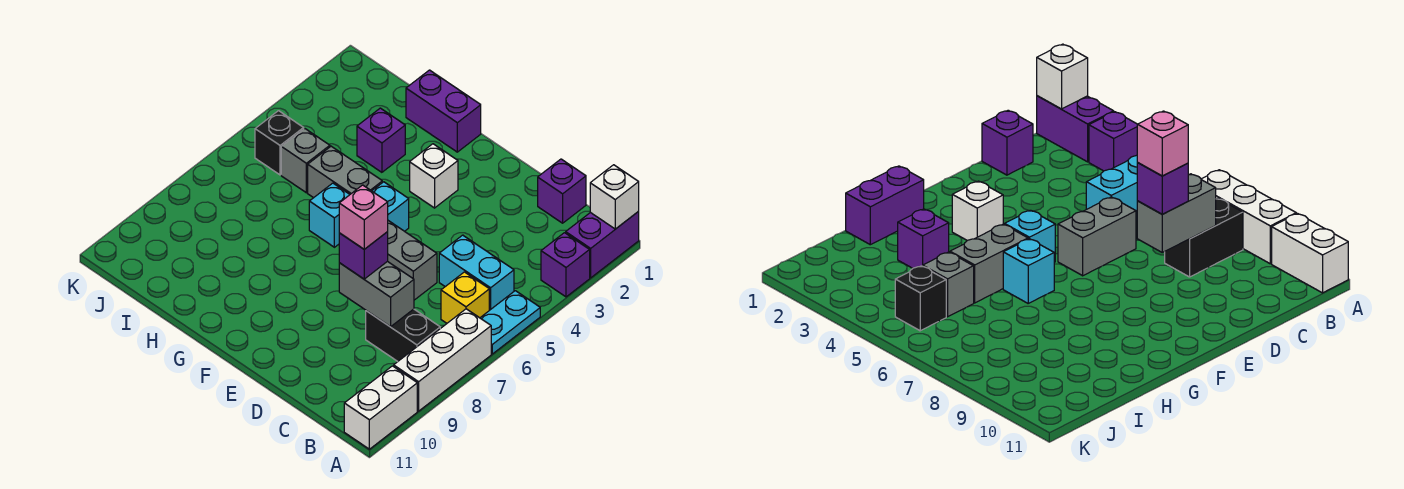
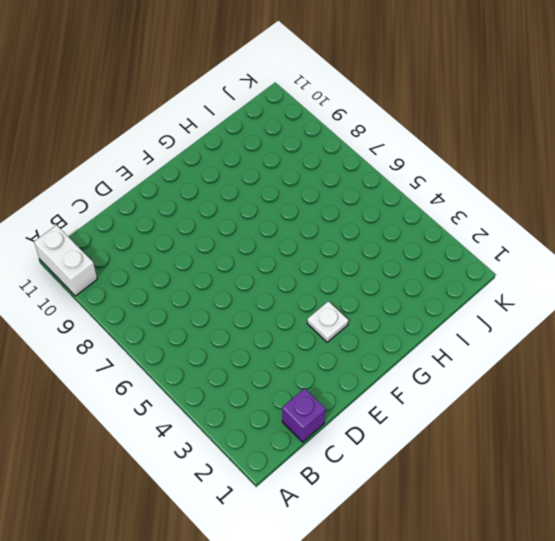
white 1x1 plate [307,301,348,342] -> white 1x1 brick [410,144,458,208]
none -> purple 1x2 brick [566,212,639,278]
none -> purple 1x1 brick [541,233,590,297]
none -> cyan 1x2 plate [480,291,540,354]

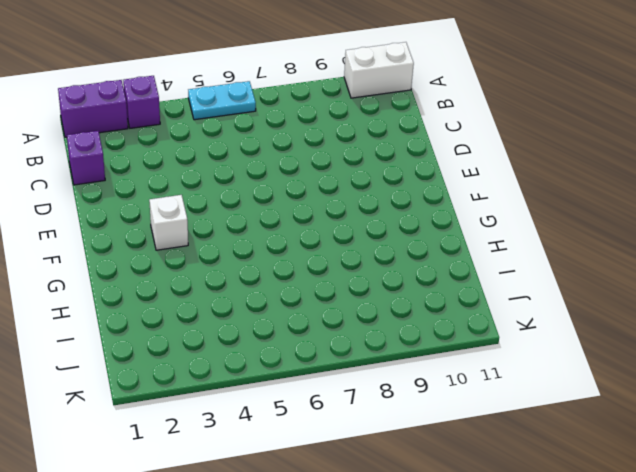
none -> white 1x3 brick [394,309,491,411]
none -> cyan 1x2 brick [439,235,514,310]
none -> yellow 1x1 brick [441,272,489,323]

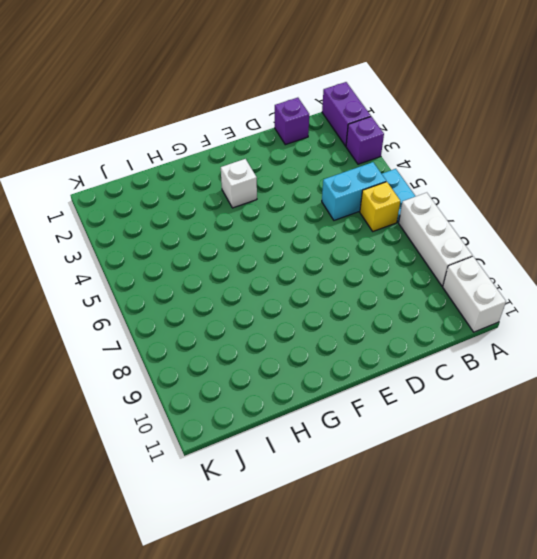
none -> black 1x2 brick [366,309,440,361]
none -> grey 1x2 brick [388,221,437,300]
none -> cyan 1x1 brick [372,182,409,231]

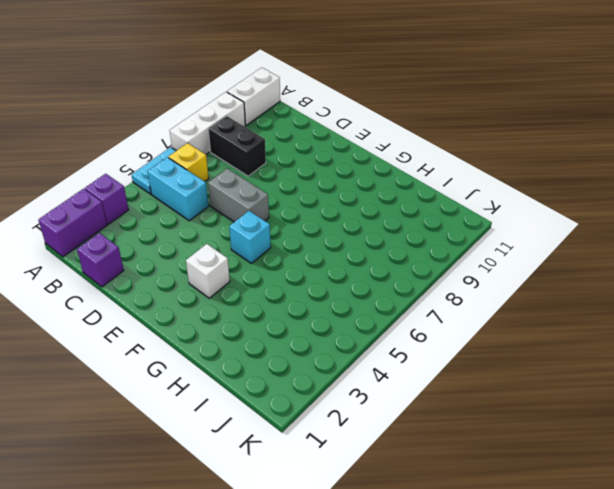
none -> purple 1x2 brick [406,70,481,152]
none -> grey 1x2 brick [308,146,382,198]
none -> cyan 1x1 brick [309,183,350,247]

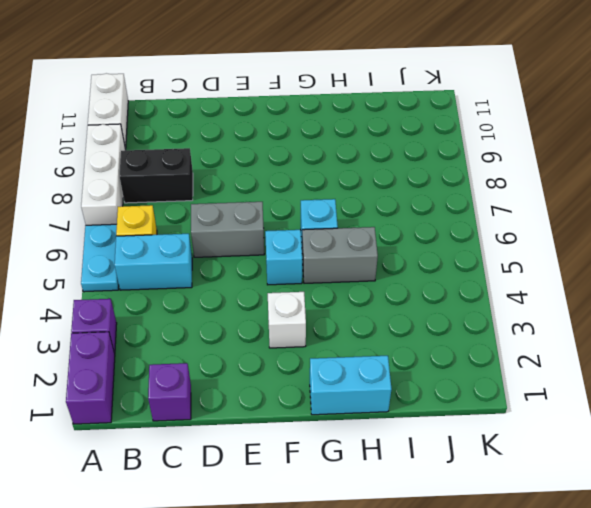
cyan 1x2 brick [310,356,391,415] -> purple 1x2 brick [406,70,481,152]
none -> purple 1x1 brick [357,108,405,172]
none -> grey 1x1 brick [281,129,330,193]
none -> black 1x1 brick [255,111,304,175]

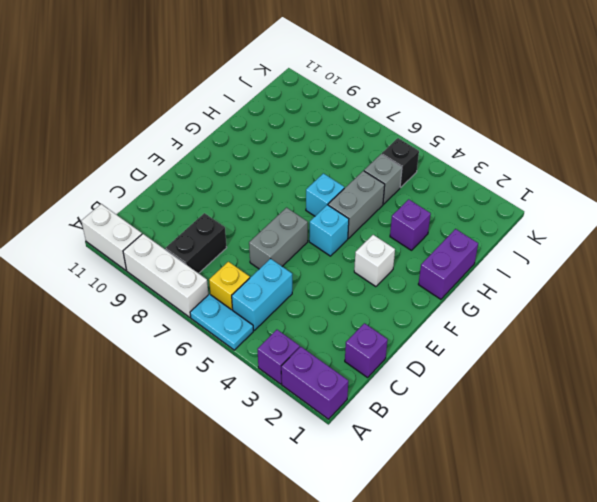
none -> white 1x1 brick [590,165,639,229]
none -> grey 1x2 brick [339,261,414,327]
none -> purple 1x1 brick [339,232,388,279]

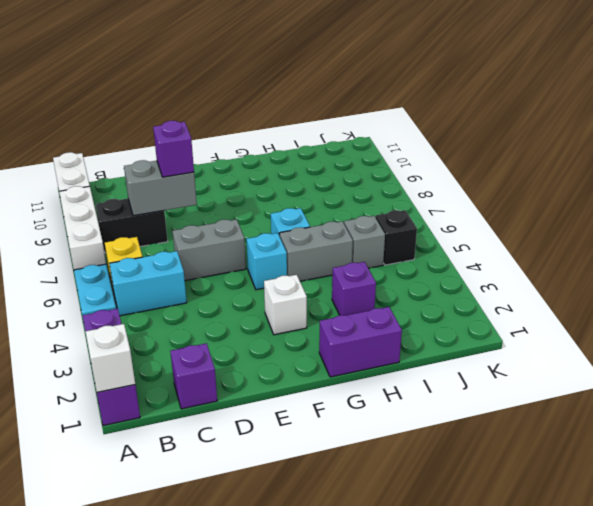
none -> pink 1x1 brick [339,185,388,249]

